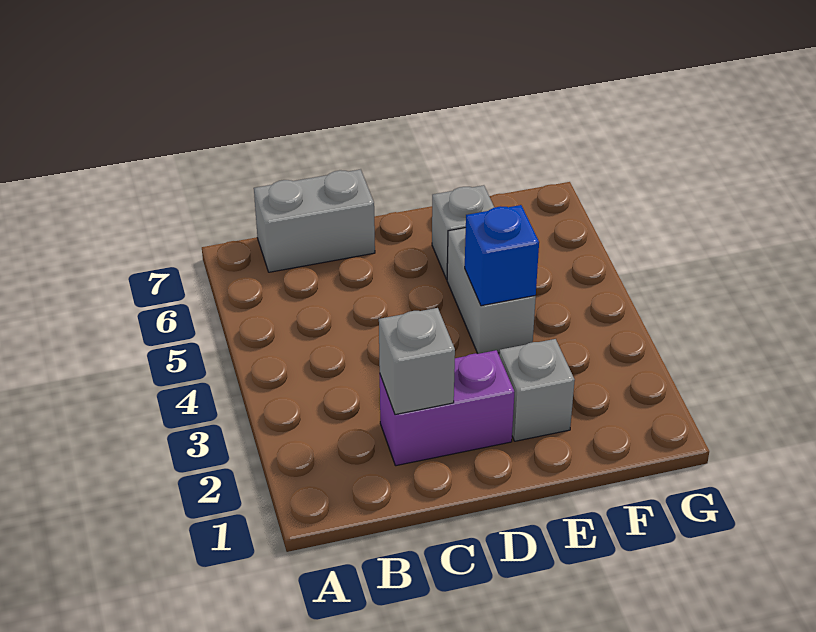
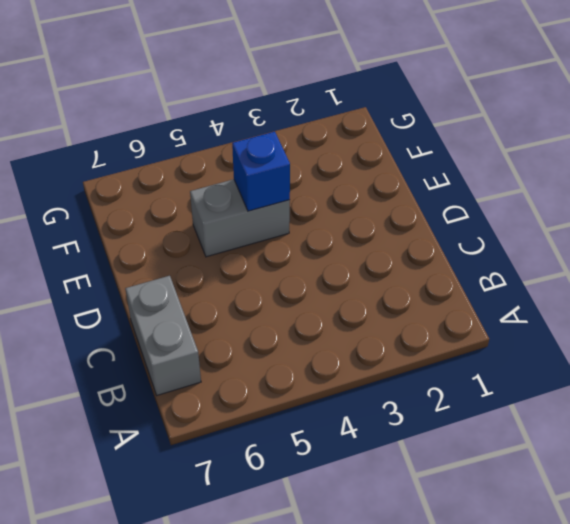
none -> purple 1x2 brick [380,350,515,466]
none -> grey 1x1 brick [499,339,575,441]

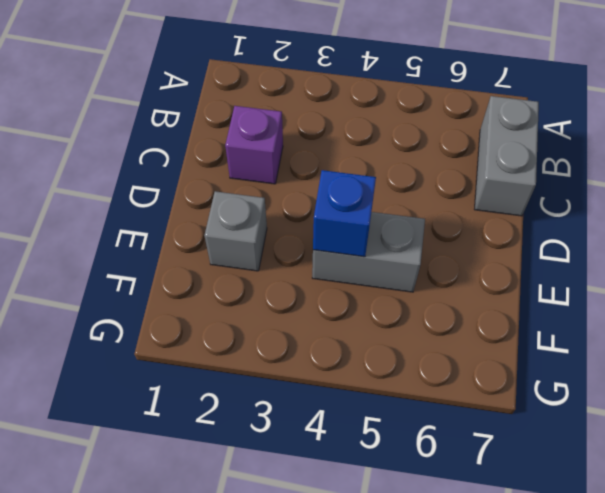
purple 1x1 brick [225,106,283,184] -> purple 1x2 brick [380,350,515,466]
none -> grey 1x1 brick [432,185,494,279]
none -> grey 1x1 brick [379,308,455,415]

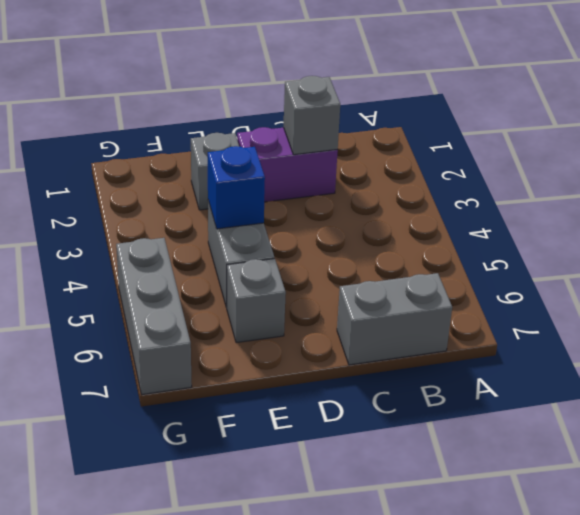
grey 1x3 brick [116,238,192,395] -> none

